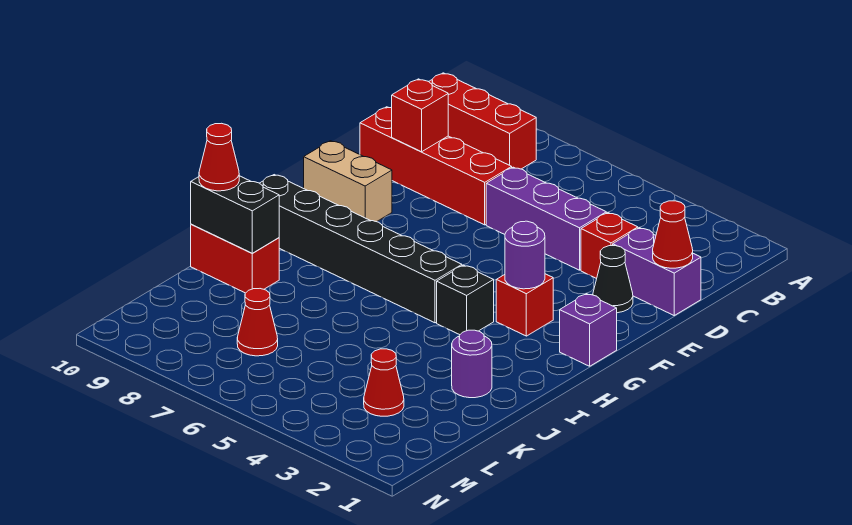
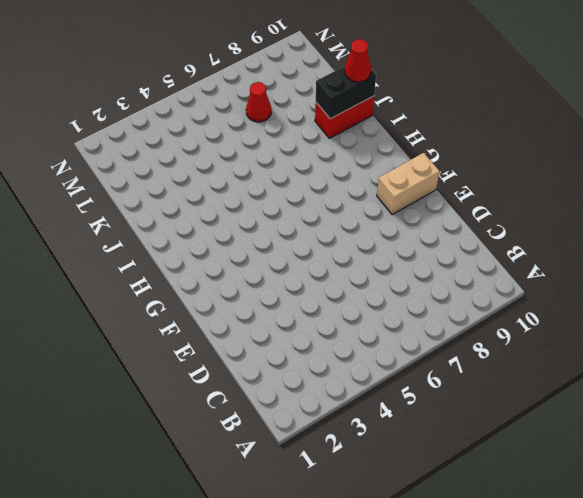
none -> red 1x3 brick [429,73,536,169]
none -> purple 1x2 brick [613,228,701,315]
none -> red 1x1 brick [581,213,638,279]

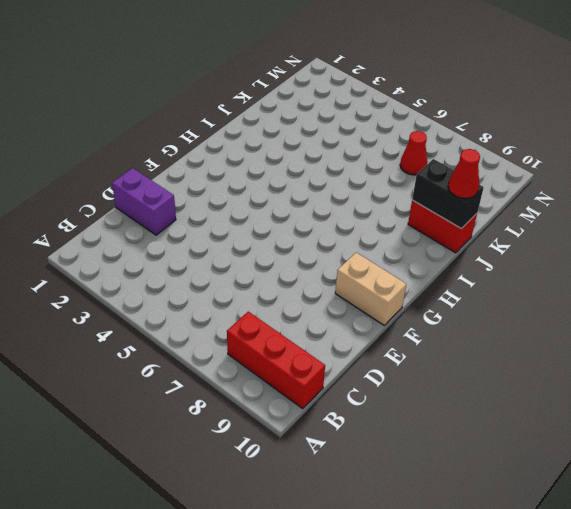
none -> red 1x1 brick [581,213,638,279]
none -> purple 1x3 brick [486,167,606,270]
none -> red 1x4 brick [360,107,512,225]

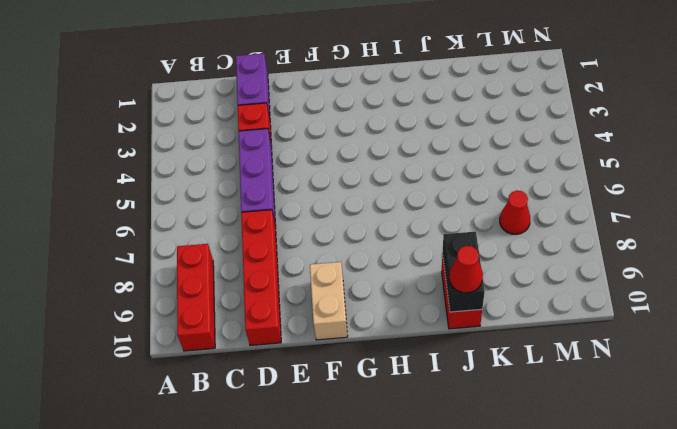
none -> black 1x1 cone [593,246,633,313]
none -> purple 1x1 brick [560,294,617,366]
none -> red 1x1 brick [496,274,553,336]

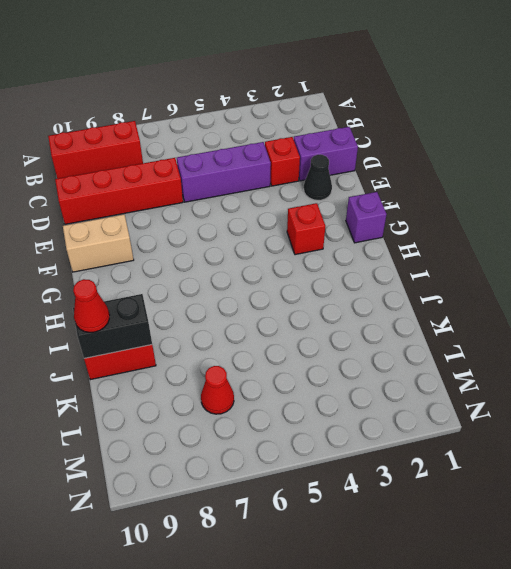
none -> black 1x1 brick [437,265,494,335]
none -> black 1x6 brick [260,175,462,323]
none -> purple 1x1 round brick [452,330,492,398]

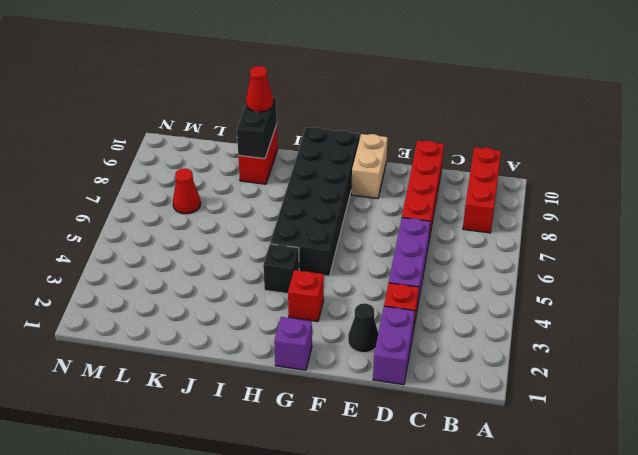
black 2x6 brick [270,127,360,276] -> black 1x6 brick [260,175,462,323]
none -> purple 1x1 round brick [452,330,492,398]
none -> red 1x1 cone [364,349,404,416]
none -> red 1x1 cone [653,201,693,268]

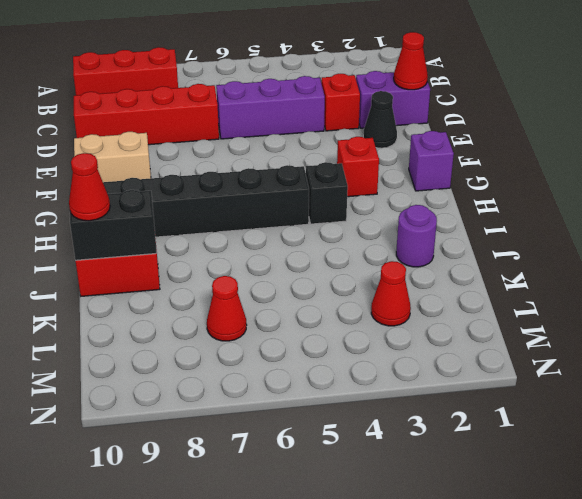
none -> red 1x1 brick [392,79,448,152]
none -> purple 1x1 round brick [505,221,545,289]

